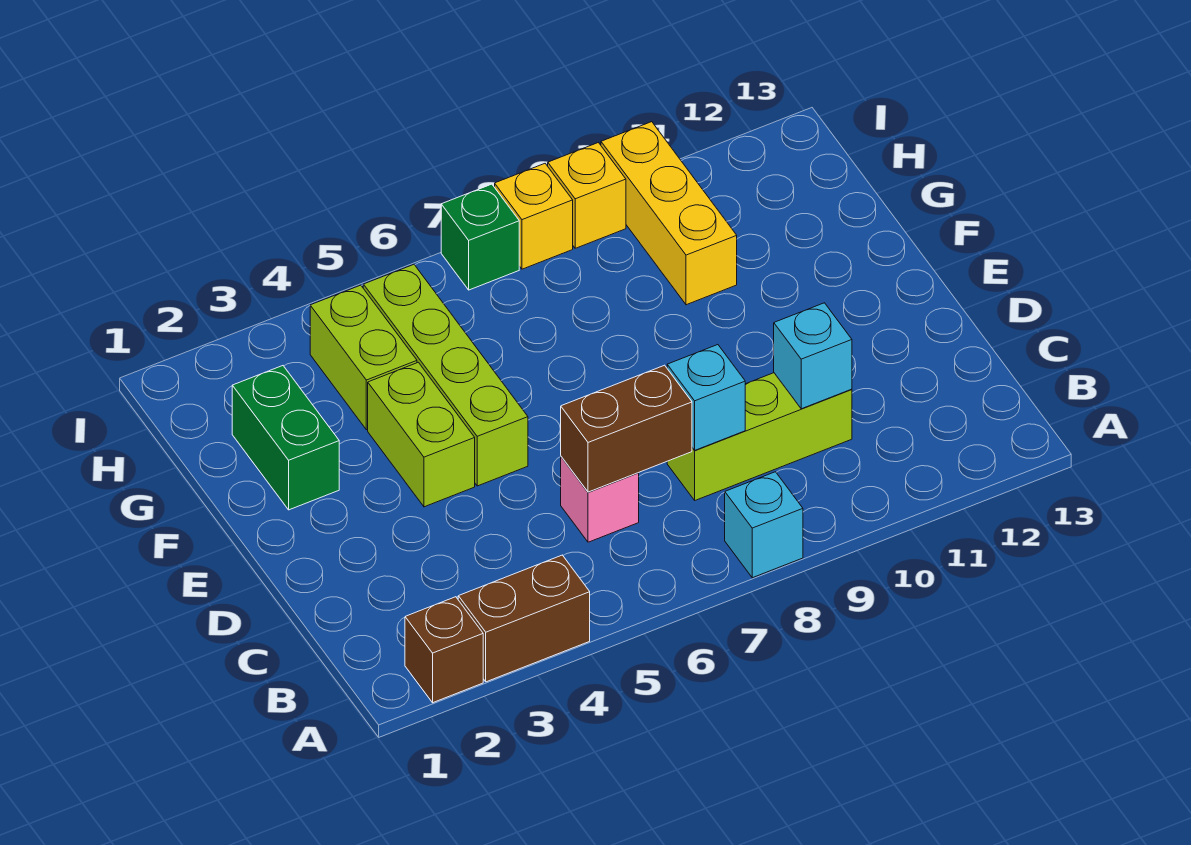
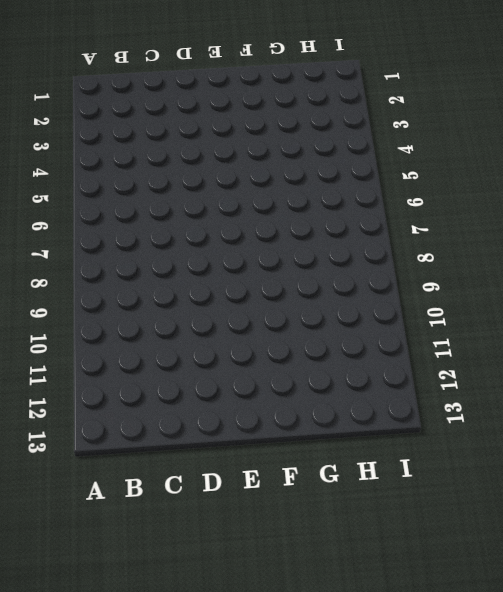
none -> brown 1x1 brick [405,597,483,703]
none -> brown 1x2 brick [458,555,590,682]
none -> cyan 1x1 brick [725,472,803,578]

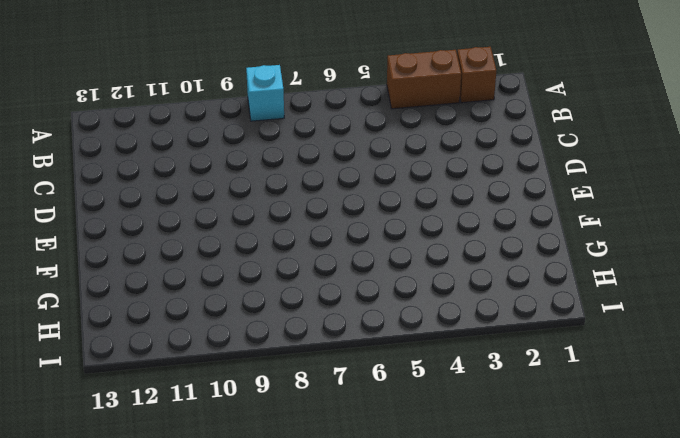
none -> pink 1x1 brick [561,457,639,542]
none -> lime 1x3 brick [667,373,852,500]
none -> lime 1x2 brick [368,362,475,507]

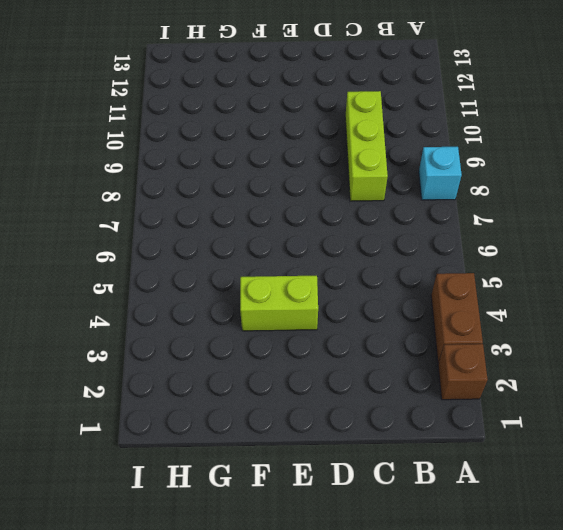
none -> pink 1x1 brick [561,457,639,542]
none -> lime 1x4 brick [363,265,528,486]
none -> green 1x2 brick [232,366,339,510]

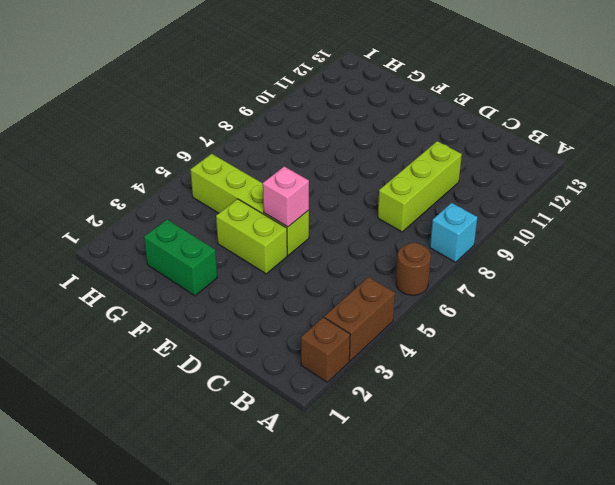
brown 1x1 round brick [396,243,431,295] -> none
pink 1x1 brick [263,166,309,227] -> pink 1x1 brick moved to [561,457,639,542]
none -> lime 1x2 brick [310,285,417,430]
none -> yellow 1x3 brick [601,122,737,305]
none -> green 1x1 brick [441,184,519,290]

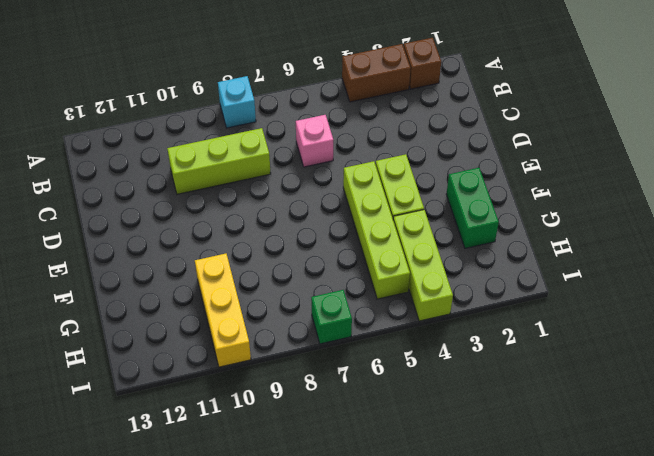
lime 1x3 brick [393,209,453,321] -> lime 1x2 brick [310,285,417,430]
none -> yellow 1x1 brick [495,164,573,269]
none -> yellow 1x1 brick [548,143,626,248]
none -> brown 1x2 brick [561,365,692,492]

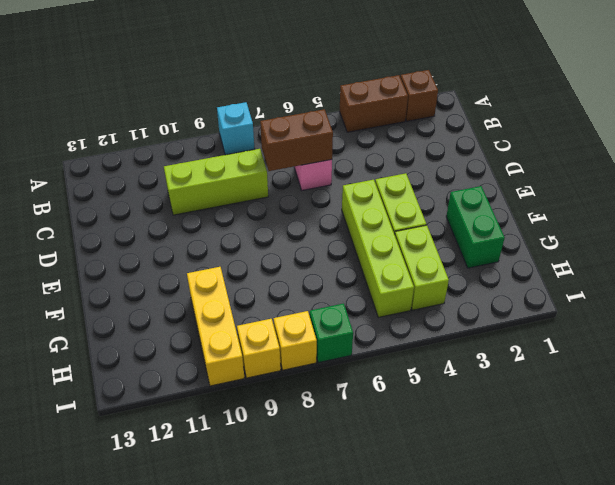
none -> cyan 1x1 brick [667,345,745,450]
none -> cyan 1x1 brick [774,303,852,409]

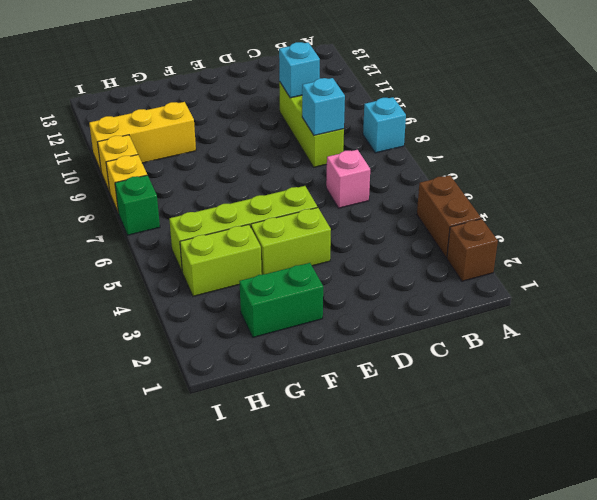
none -> brown 1x2 brick [561,365,692,492]

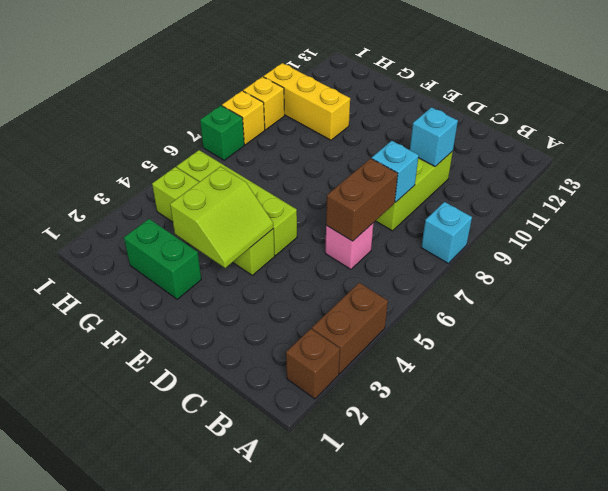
lime 2x2 slope [170,167,274,268] -> none

